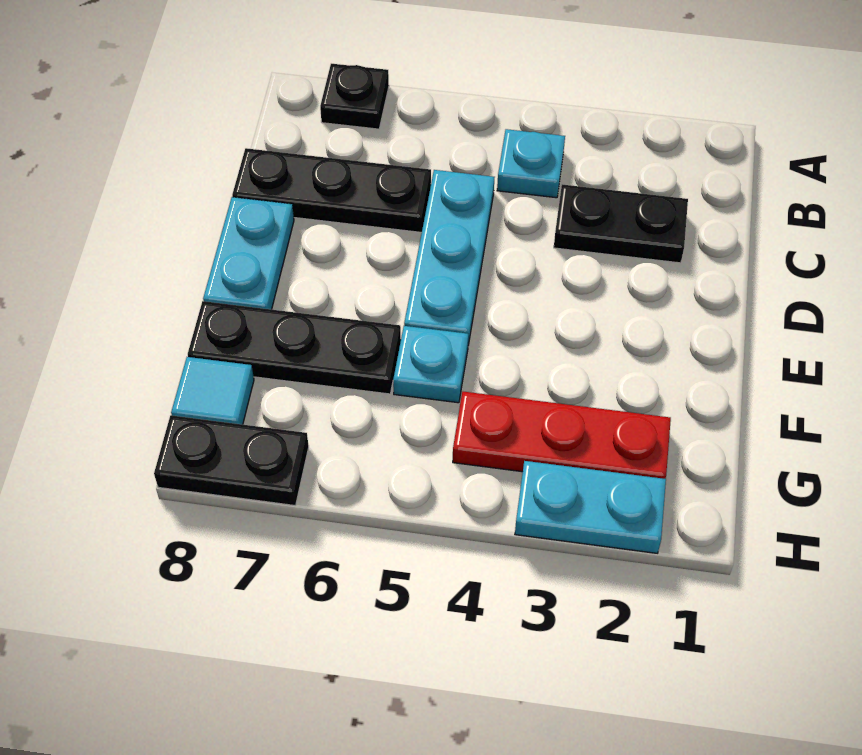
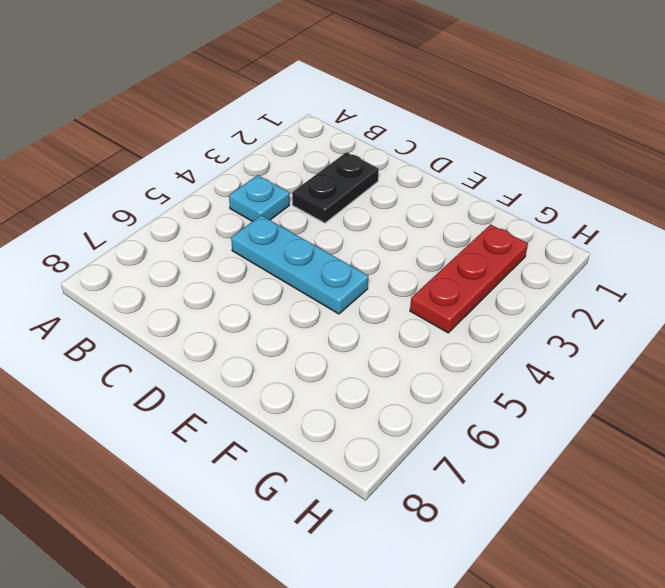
none -> black 1x1 plate [320,64,389,129]
none -> black 1x3 plate [232,148,431,232]
none -> cyan 1x2 plate [203,197,294,309]

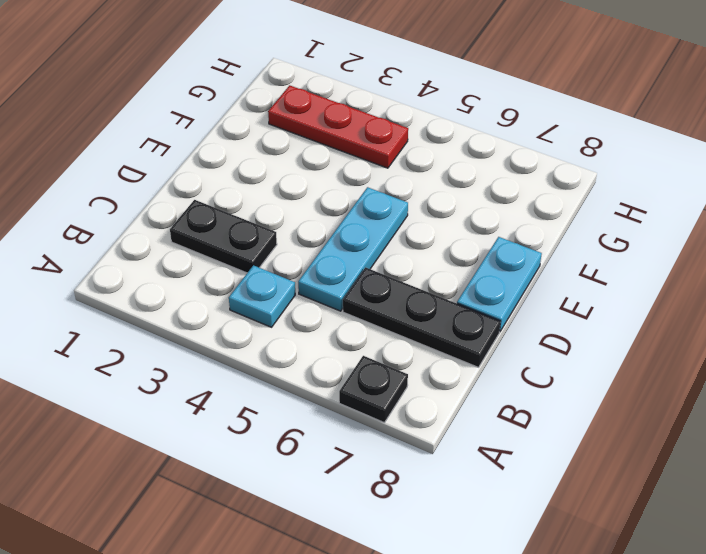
none -> cyan 1x1 plate [393,326,468,403]
none -> black 1x3 plate [188,301,401,394]
none -> cyan 1x1 tile [171,357,254,425]

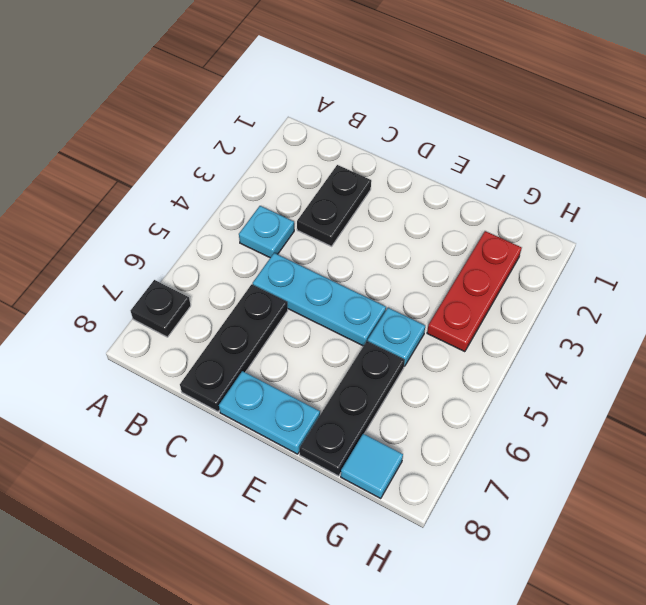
none -> cyan 1x2 plate [515,461,666,553]
none -> black 1x2 plate [154,415,309,505]

